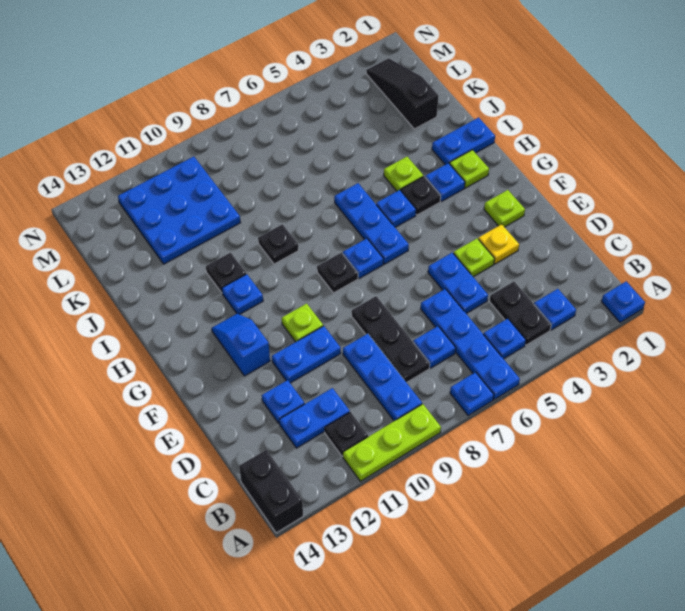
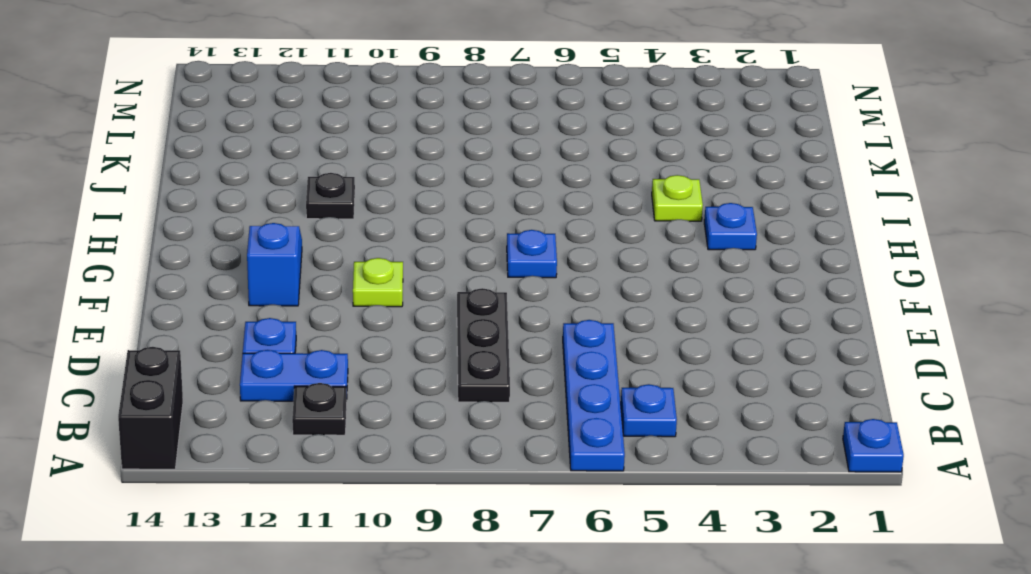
none -> blue 1x1 plate [450,372,494,415]
none -> lime 1x3 plate [343,404,441,481]
none -> blue 1x1 plate [534,289,576,330]
none -> black 1x2 plate [489,282,551,345]

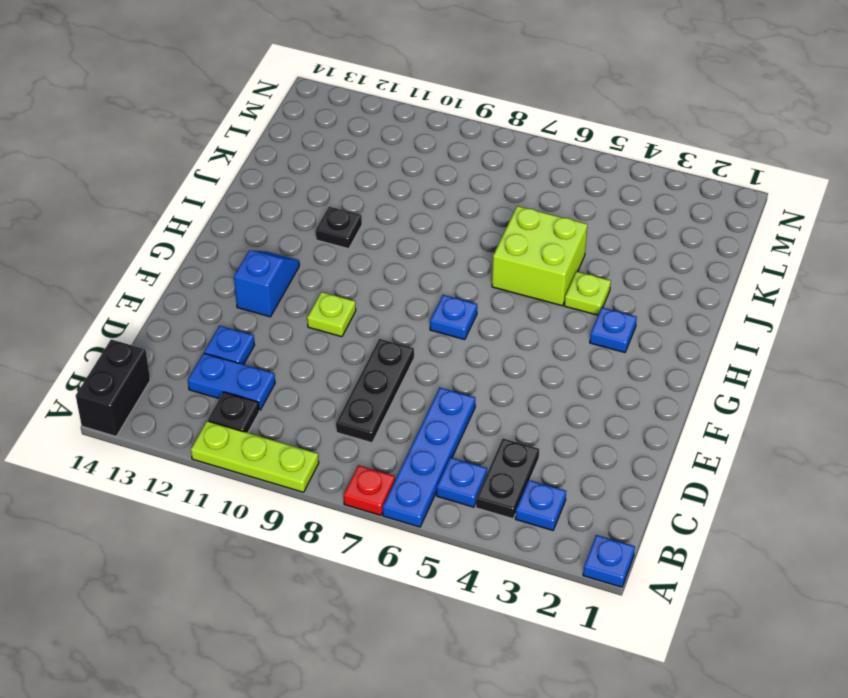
red 1x1 plate [344,465,395,515] -> blue 1x1 plate [450,372,494,415]
lime 2x2 brick [492,206,587,306] -> blue 1x3 plate [334,183,409,264]
none -> blue 1x3 plate [343,334,422,421]
none -> blue 1x1 plate [413,326,456,368]
none -> blue 1x2 plate [428,253,488,313]
none -> yellow 1x1 plate [478,224,519,264]

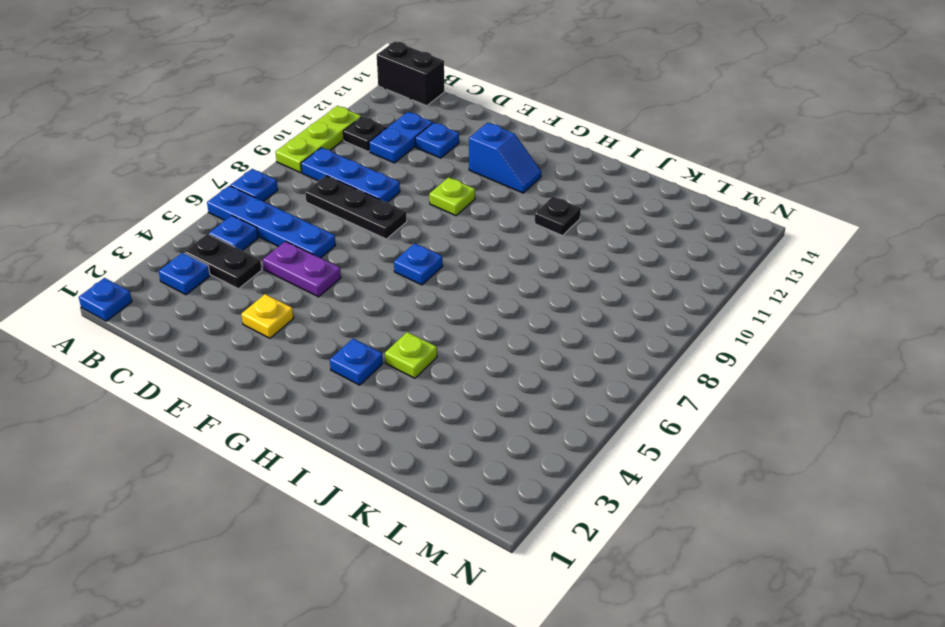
purple 1x2 plate [263,241,341,297] -> blue 1x2 plate [428,253,488,313]
none -> blue 1x1 plate [413,326,456,368]
none -> lime 1x1 plate [453,238,495,277]
none -> blue 1x2 plate [272,326,341,383]
none -> lime 1x1 plate [484,190,525,227]

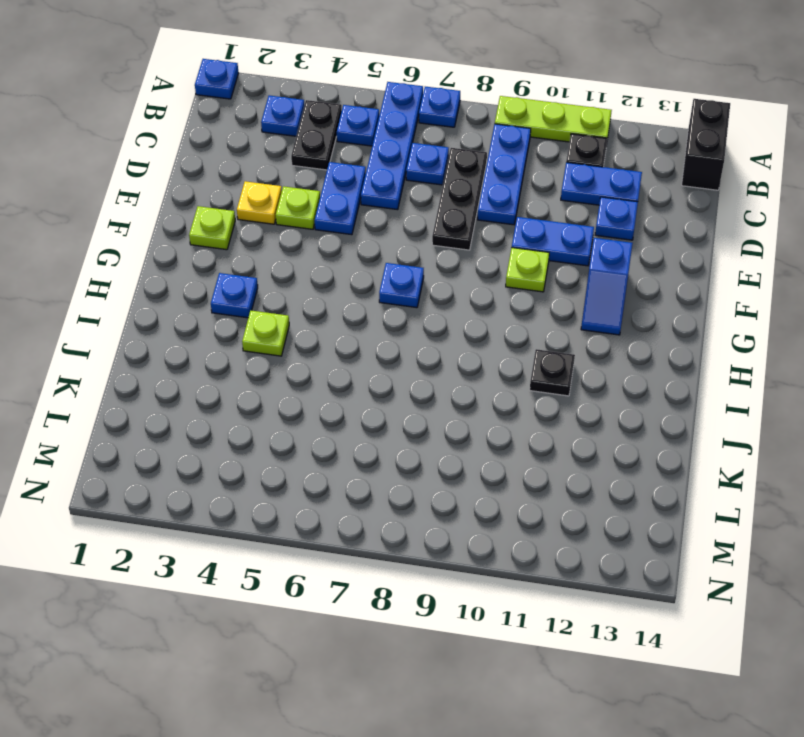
none -> blue 1x3 plate [334,183,409,264]
none -> black 1x1 plate [317,253,358,293]
none -> lime 1x1 plate [450,150,489,188]
none -> black 1x1 plate [401,177,441,215]

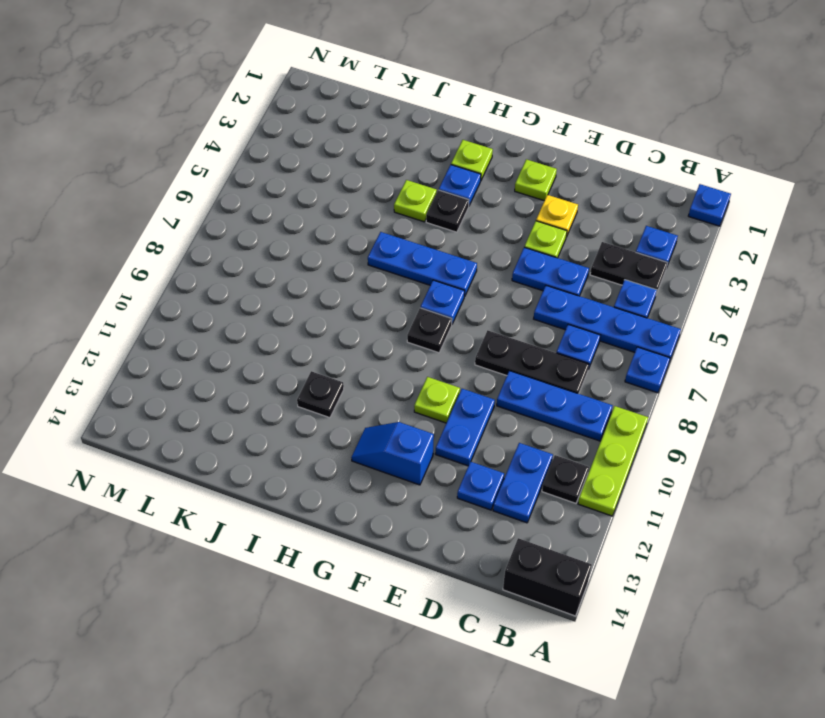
none -> blue 1x1 plate [376,190,416,227]
none -> blue 1x1 plate [222,274,263,314]
none -> blue 1x2 plate [432,117,495,165]
none -> black 1x1 plate [258,224,299,264]

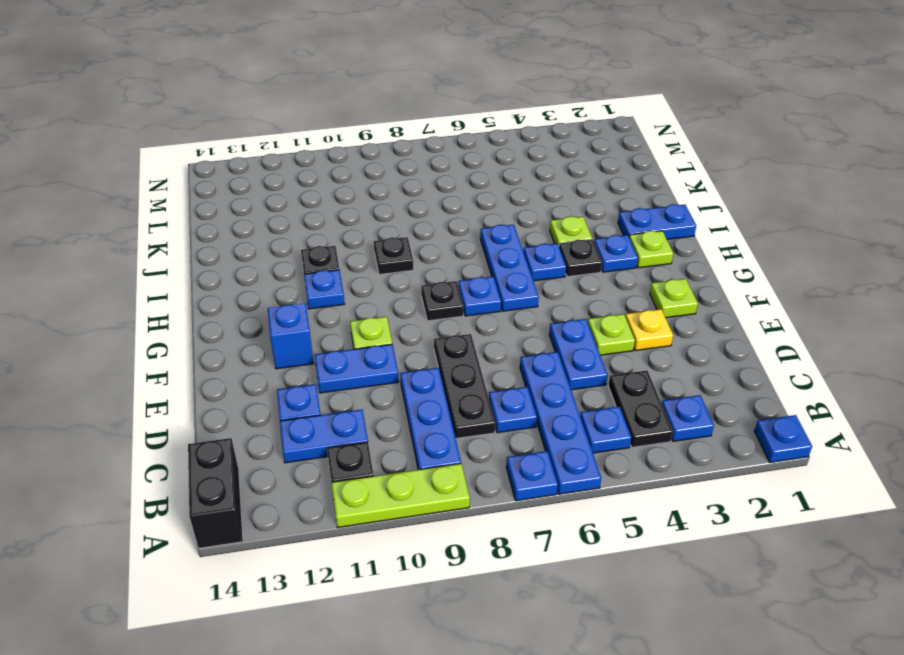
none -> black 1x3 slope [366,58,439,129]
none -> blue 3x3 plate [118,157,241,264]

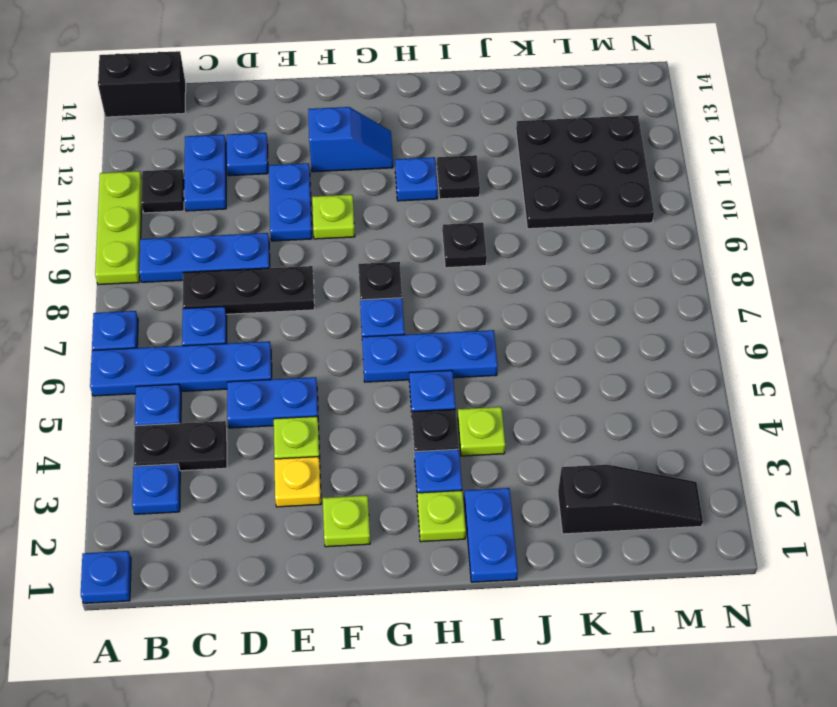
black 3x3 plate [516,115,654,229] -> blue 3x3 plate [118,157,241,264]

